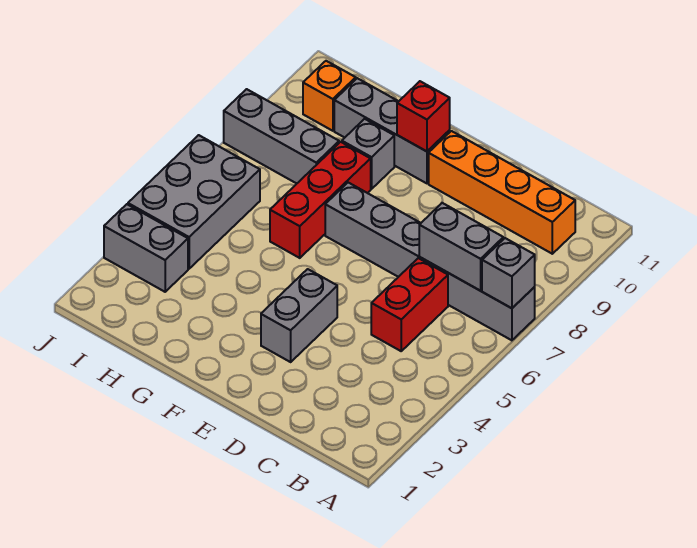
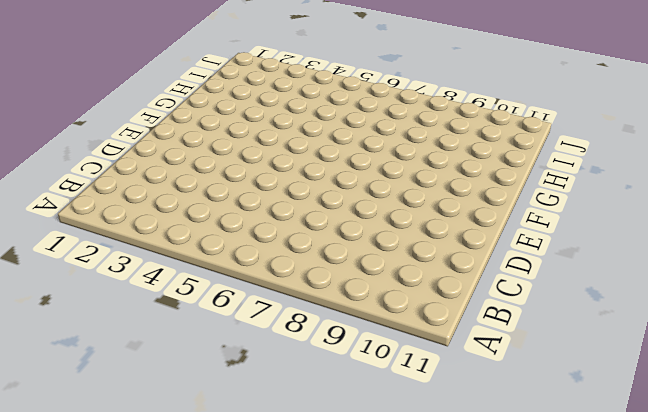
none -> grey 1x6 brick [325,183,535,340]
none -> orange 1x4 brick [429,131,575,254]
none -> red 1x2 brick [371,258,448,351]

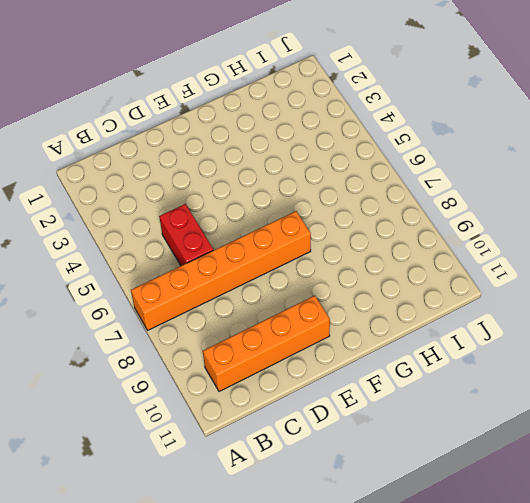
orange 1x6 brick [131,211,311,330] -> grey 1x6 brick [325,183,535,340]
none -> grey 1x2 brick [261,269,337,362]
none -> grey 1x3 brick [334,78,450,183]
none -> red 1x3 brick [270,142,371,258]

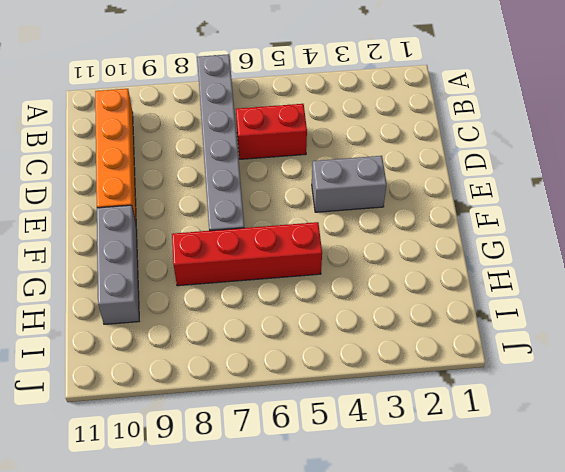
red 1x4 brick [172,222,322,286] -> red 1x3 brick [270,142,371,258]
none -> grey 1x1 brick [342,119,394,189]
none -> grey 1x3 brick [224,89,339,184]
none -> grey 1x2 brick [104,204,188,292]

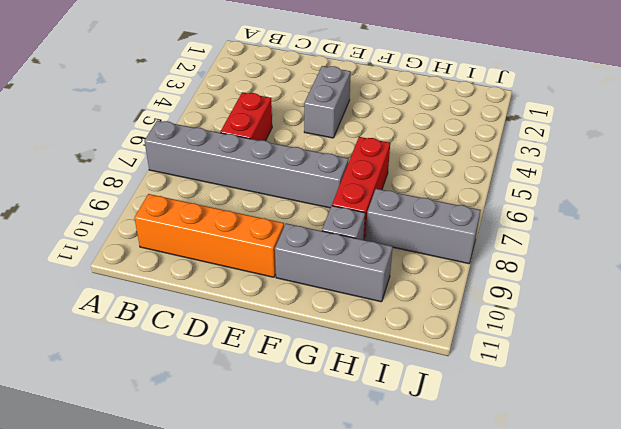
none -> grey 1x2 brick [104,204,188,292]
none -> grey 2x3 brick [128,135,260,269]
none -> orange 1x1 brick [303,61,356,131]

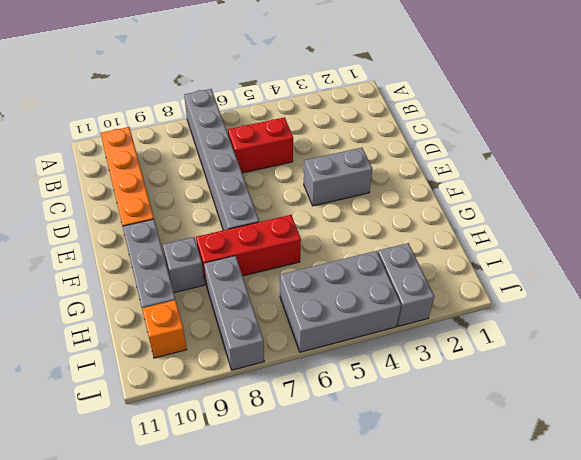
none -> grey 1x1 brick [482,238,535,308]
none -> grey 1x2 brick [419,203,503,291]
none -> red 1x1 brick [397,81,450,151]

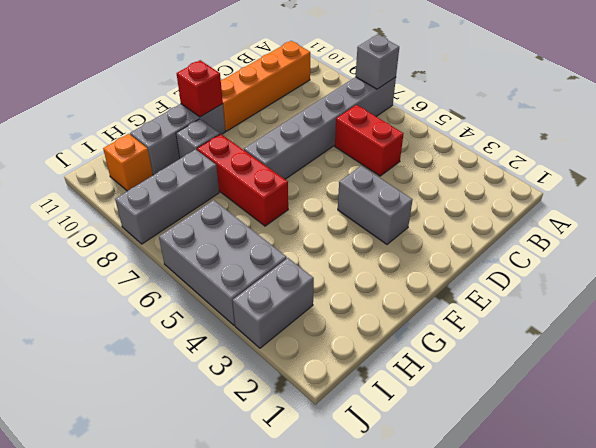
none -> grey 1x2 brick [419,203,503,291]

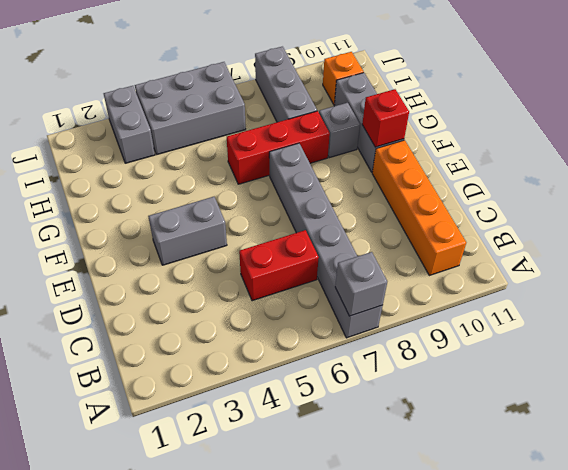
none -> grey 1x2 brick [419,203,503,291]

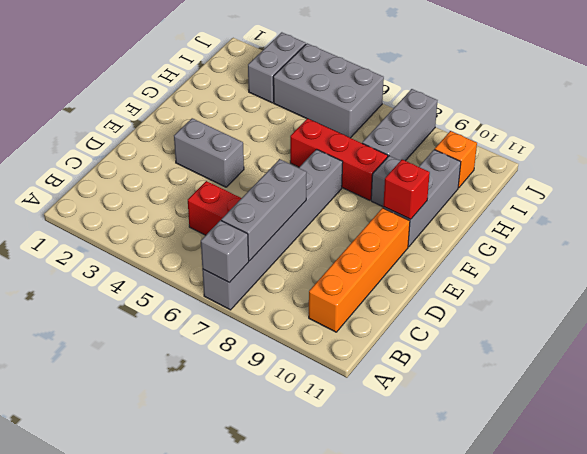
grey 1x3 brick [221,159,307,261] -> grey 1x2 brick [419,203,503,291]

